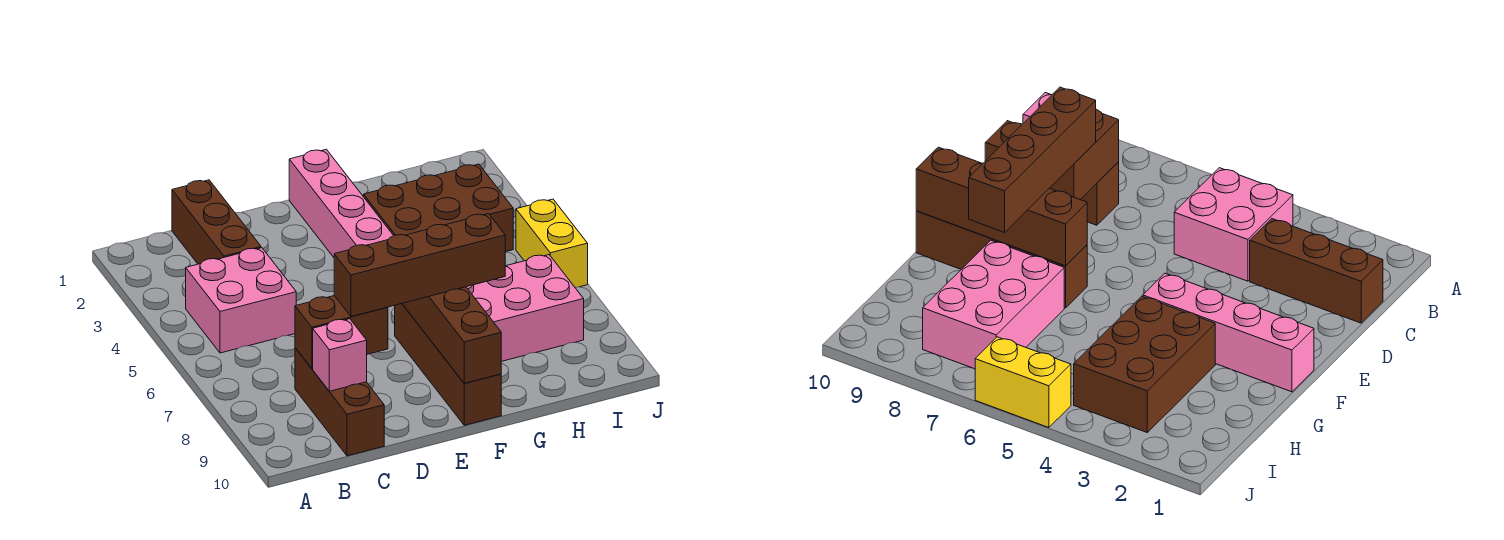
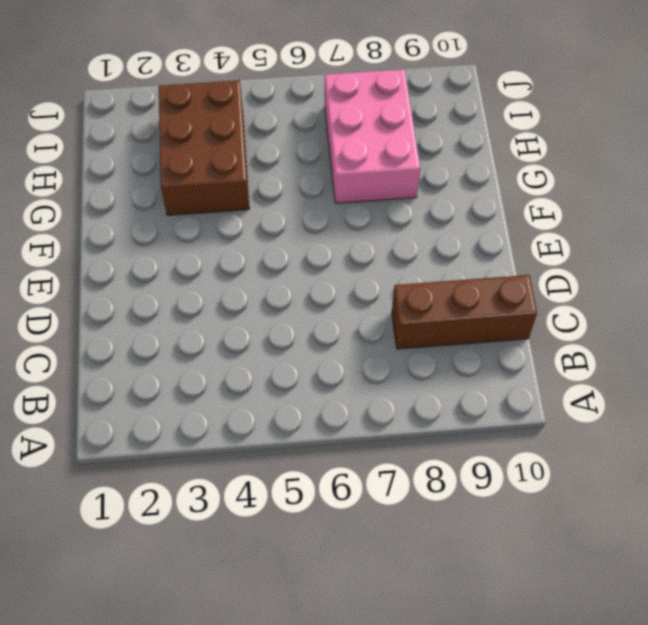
none -> pink 2x2 brick [186,248,296,353]
none -> brown 1x3 brick [172,180,261,264]
none -> pink 1x4 brick [289,149,394,257]

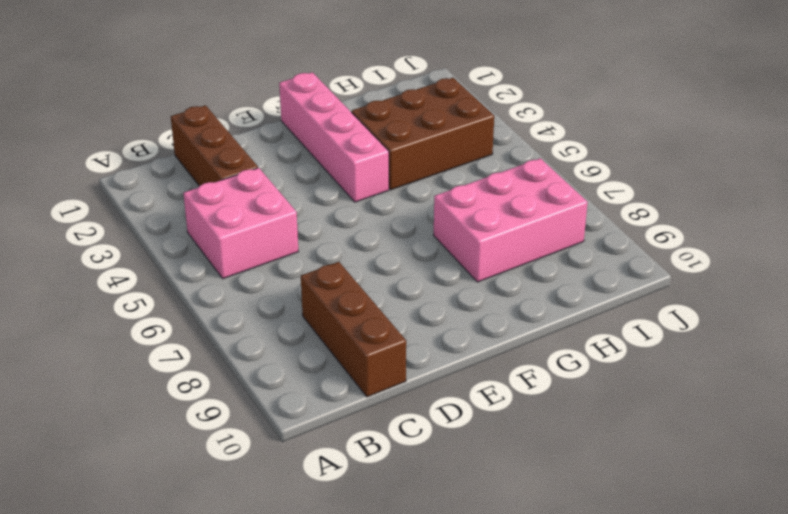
none -> brown 1x4 brick [395,304,501,425]
none -> yellow 1x2 brick [516,199,588,287]
none -> brown 1x2 brick [295,296,388,369]

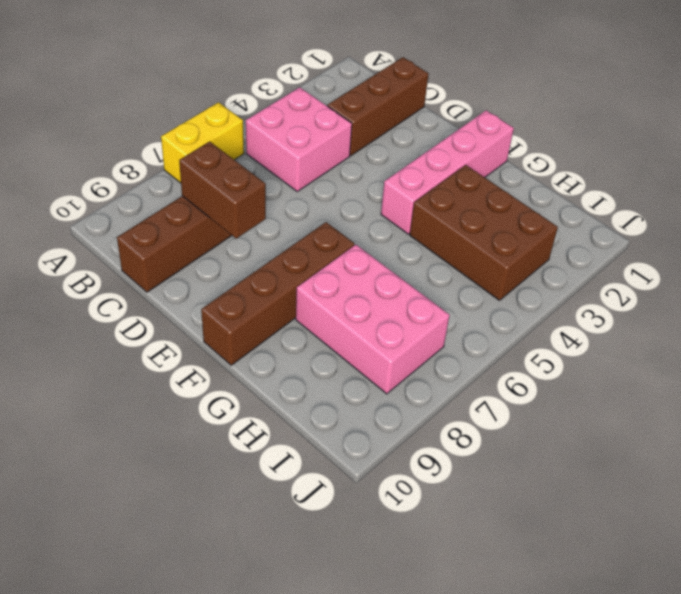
yellow 1x2 brick [161,102,244,183] -> yellow 1x2 brick moved to [516,199,588,287]
none -> pink 1x1 brick [313,319,367,391]
none -> brown 1x4 brick [402,287,501,383]
none -> brown 1x4 brick [334,214,505,317]

